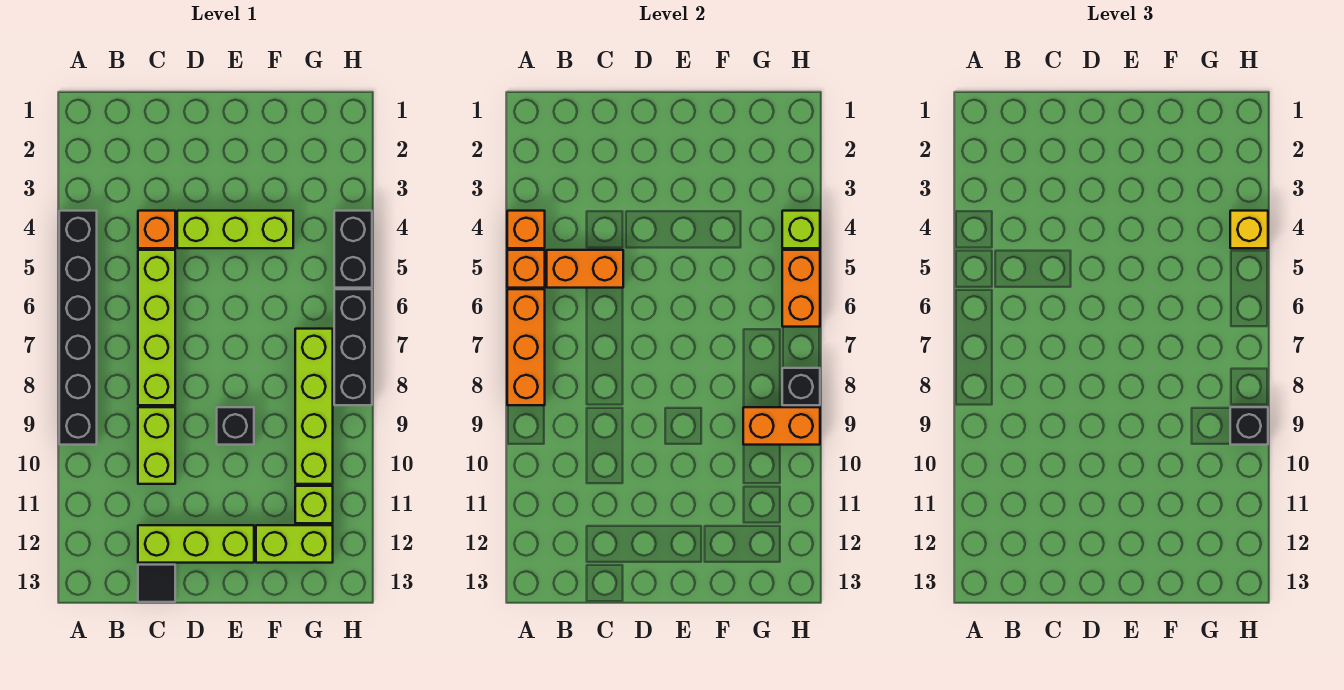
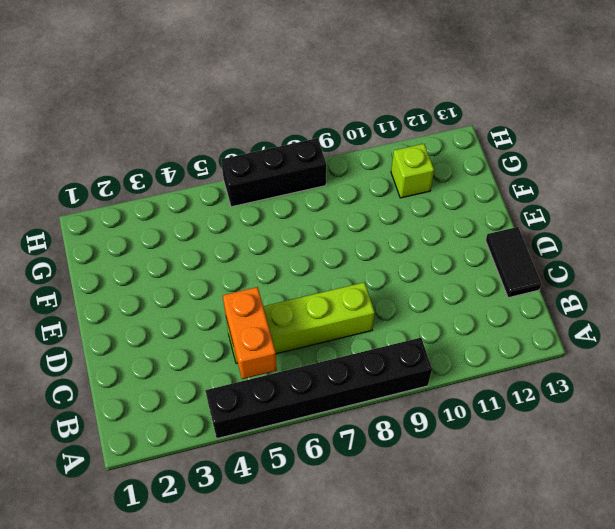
black 1x2 tile [486,227,542,298] -> black 1x1 tile [138,565,175,602]
none -> orange 1x1 brick [138,211,175,248]
none -> lime 1x2 brick [138,407,175,484]
none -> lime 1x3 brick [138,525,254,563]

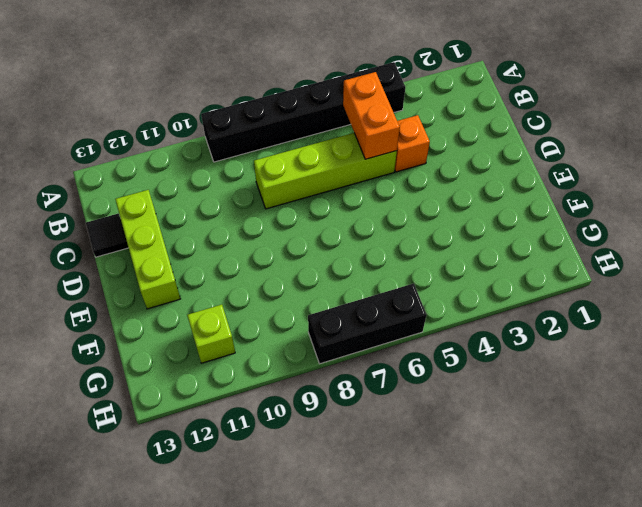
none -> lime 1x2 brick [138,407,175,484]
none -> lime 1x3 brick [177,211,293,248]
none -> black 1x1 brick [217,407,254,445]

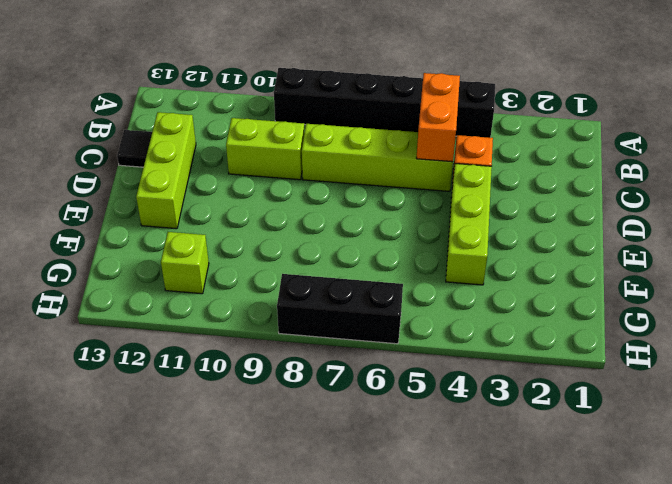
none -> black 1x1 brick [217,407,254,445]
none -> lime 1x2 brick [256,525,333,563]
none -> lime 1x4 brick [295,329,333,484]

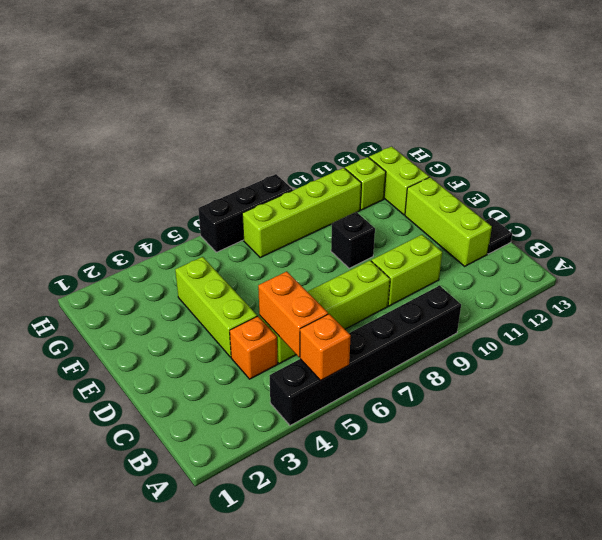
none -> black 1x2 brick [334,211,372,288]
none -> orange 1x1 brick [507,211,545,248]
none -> orange 1x3 brick [507,289,545,405]

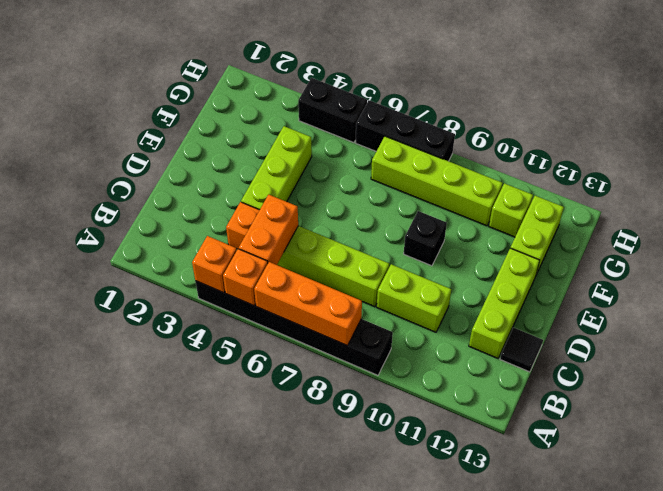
none -> orange 1x2 brick [743,407,820,445]
none -> lime 1x1 brick [782,211,820,248]
none -> orange 1x2 brick [782,250,820,327]

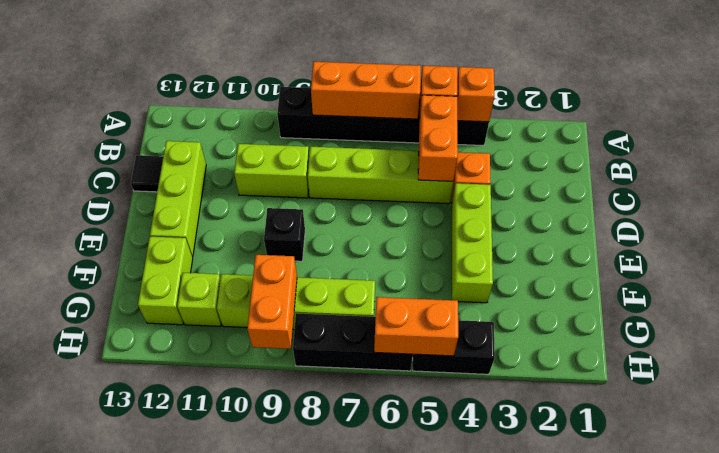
none -> lime 1x1 brick [782,211,820,248]
none -> black 1x1 brick [782,368,820,405]
none -> yellow 1x1 brick [1230,211,1268,248]

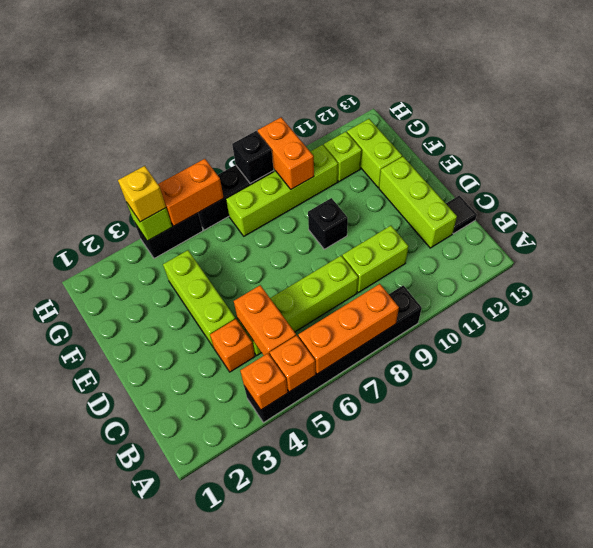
none -> black 1x1 brick [1230,407,1268,445]

